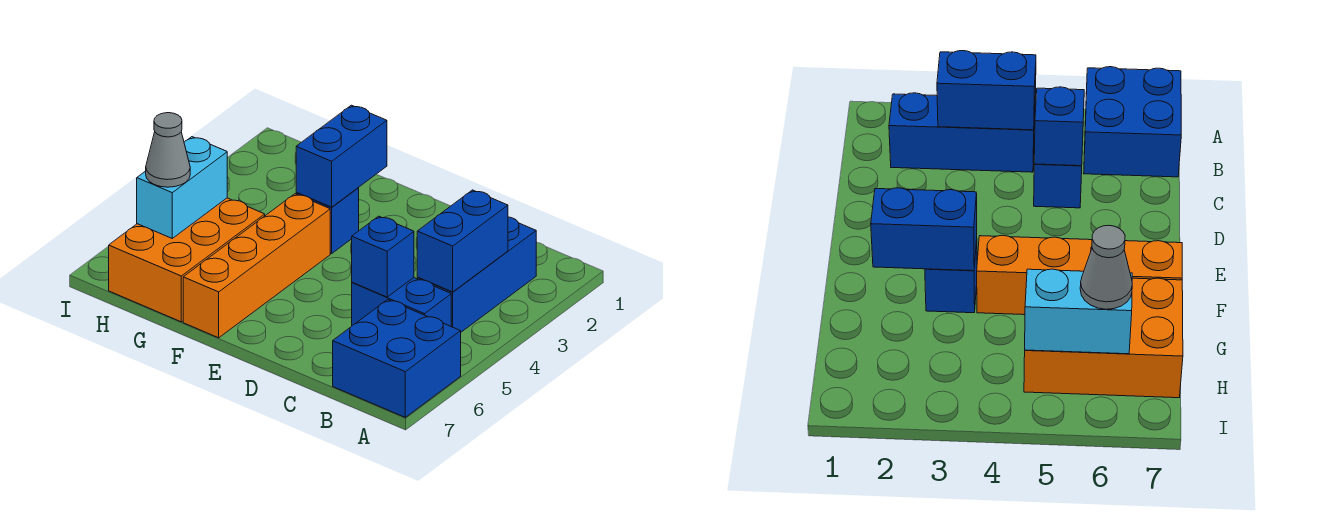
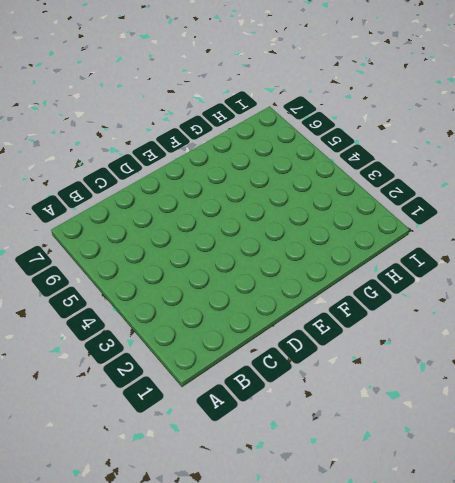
none -> blue 2x2 brick [333,300,461,417]
none -> blue 1x3 brick [417,217,536,332]

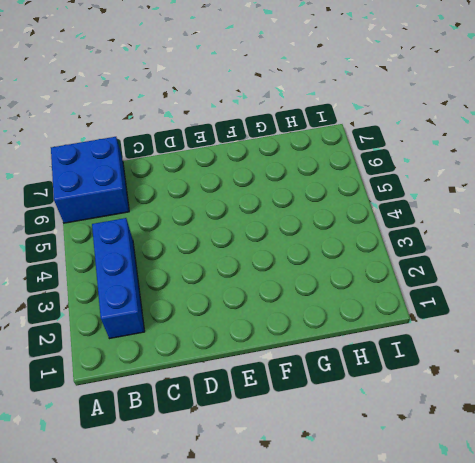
none -> blue 1x2 brick [352,278,451,326]
none -> blue 1x1 brick [296,188,359,254]

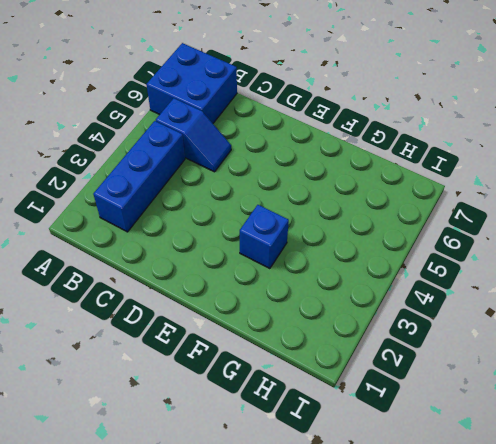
blue 1x2 slope [156,98,231,172] -> blue 1x2 brick [352,278,451,326]
none -> orange 1x4 brick [183,194,330,338]
none -> orange 2x3 brick [109,198,265,322]

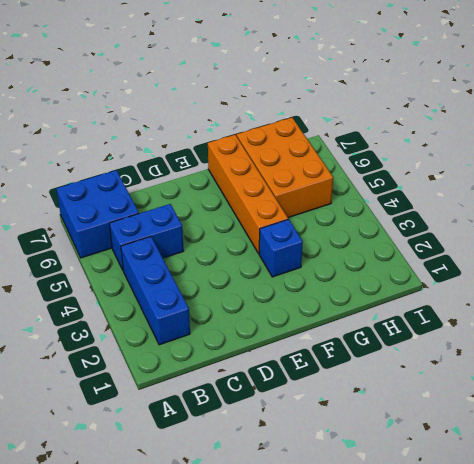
none -> blue 1x2 brick [417,190,508,292]
none -> blue 1x1 brick [352,216,414,297]

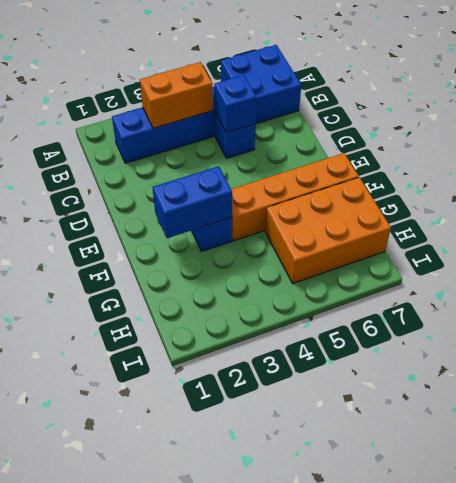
orange 1x2 brick [140,62,213,128] -> blue 1x2 brick [417,190,508,292]
none -> cyan 1x2 brick [137,137,227,238]
none -> grey 1x1 cone [146,113,190,187]

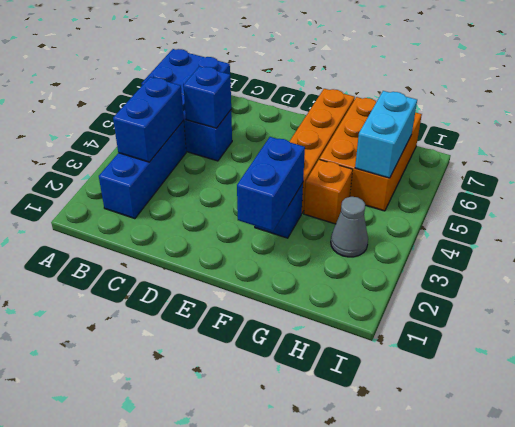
orange 1x1 brick [304,160,353,224] -> none
grey 1x1 cone [331,197,368,257] -> grey 1x1 cone moved to [146,113,190,187]

